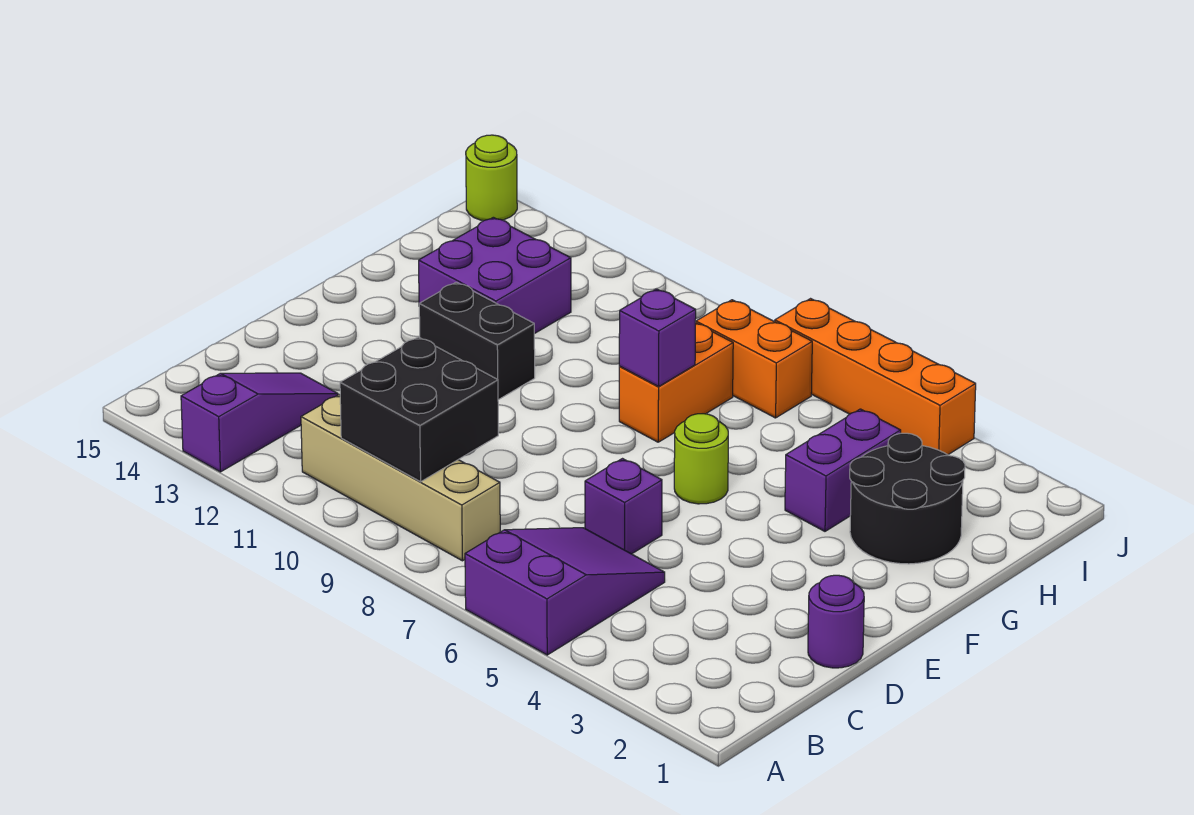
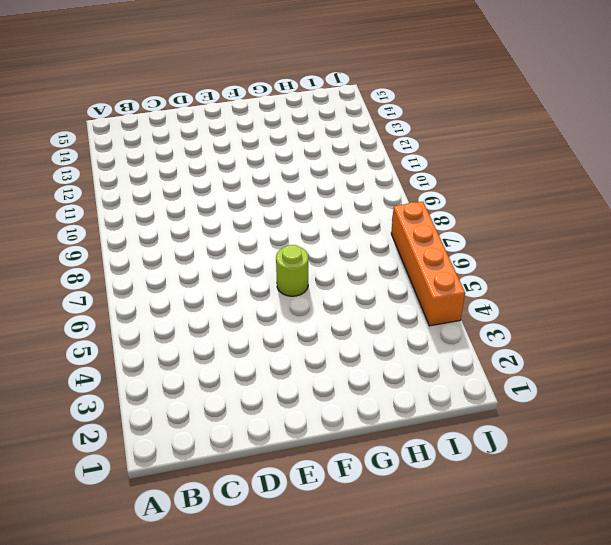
none -> purple 2x3 slope [465,528,665,655]
none -> purple 1x3 slope [181,373,338,472]
none -> tan 1x4 brick [301,395,500,561]

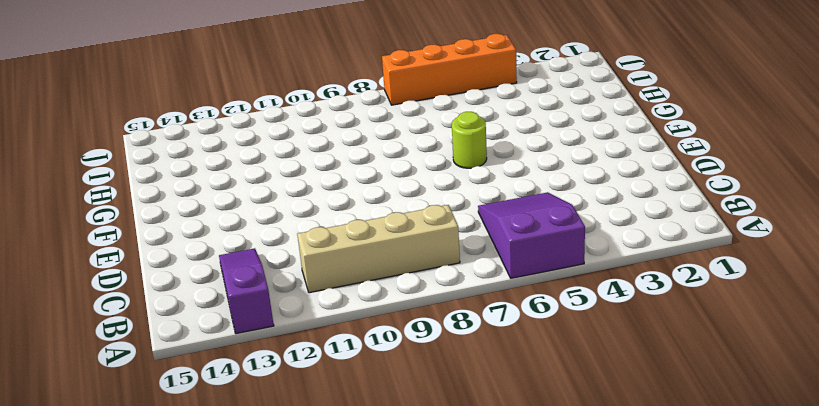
none -> purple 1x1 round brick [808,575,864,668]
none -> purple 1x1 brick [585,459,662,554]
none -> black 1x2 brick [419,282,535,400]

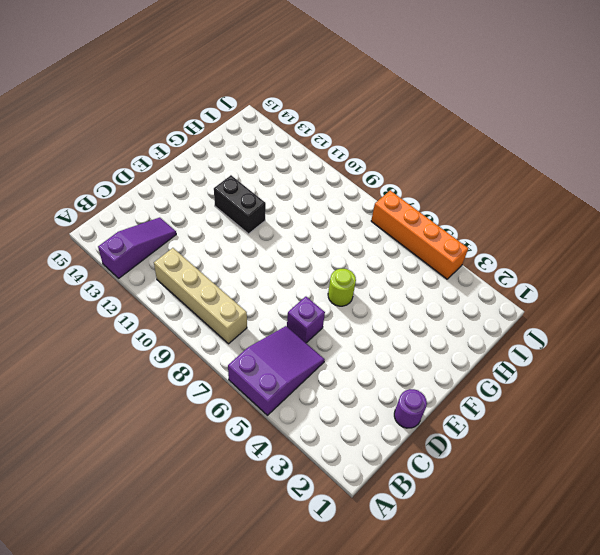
none -> black 2x2 round brick [850,433,965,564]
none -> purple 1x2 brick [785,409,901,531]
none -> orange 1x2 brick [619,323,733,442]

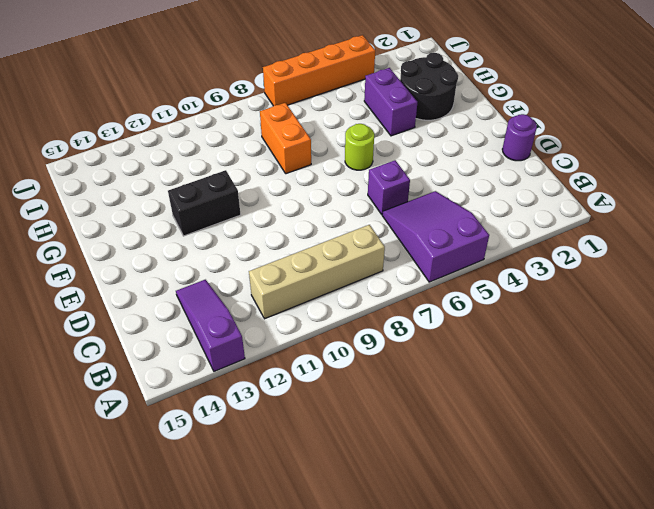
none -> purple 2x2 brick [419,217,571,334]
none -> orange 1x2 brick [696,300,812,418]
none -> lime 1x1 round brick [466,135,517,221]

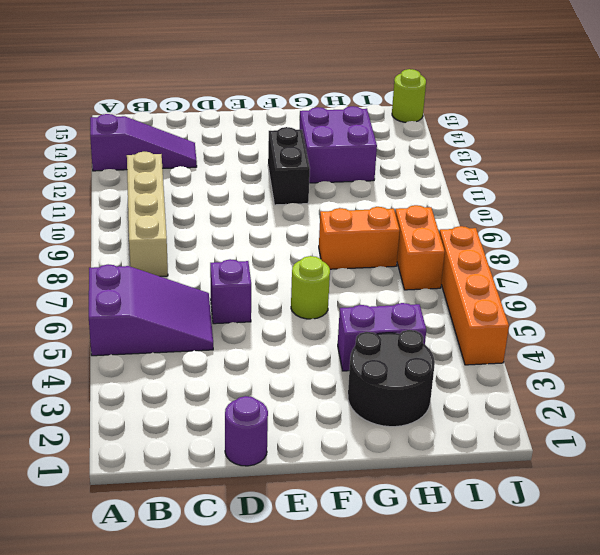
none -> black 2x2 brick [340,337,498,482]
none -> purple 1x1 brick [619,289,696,387]

